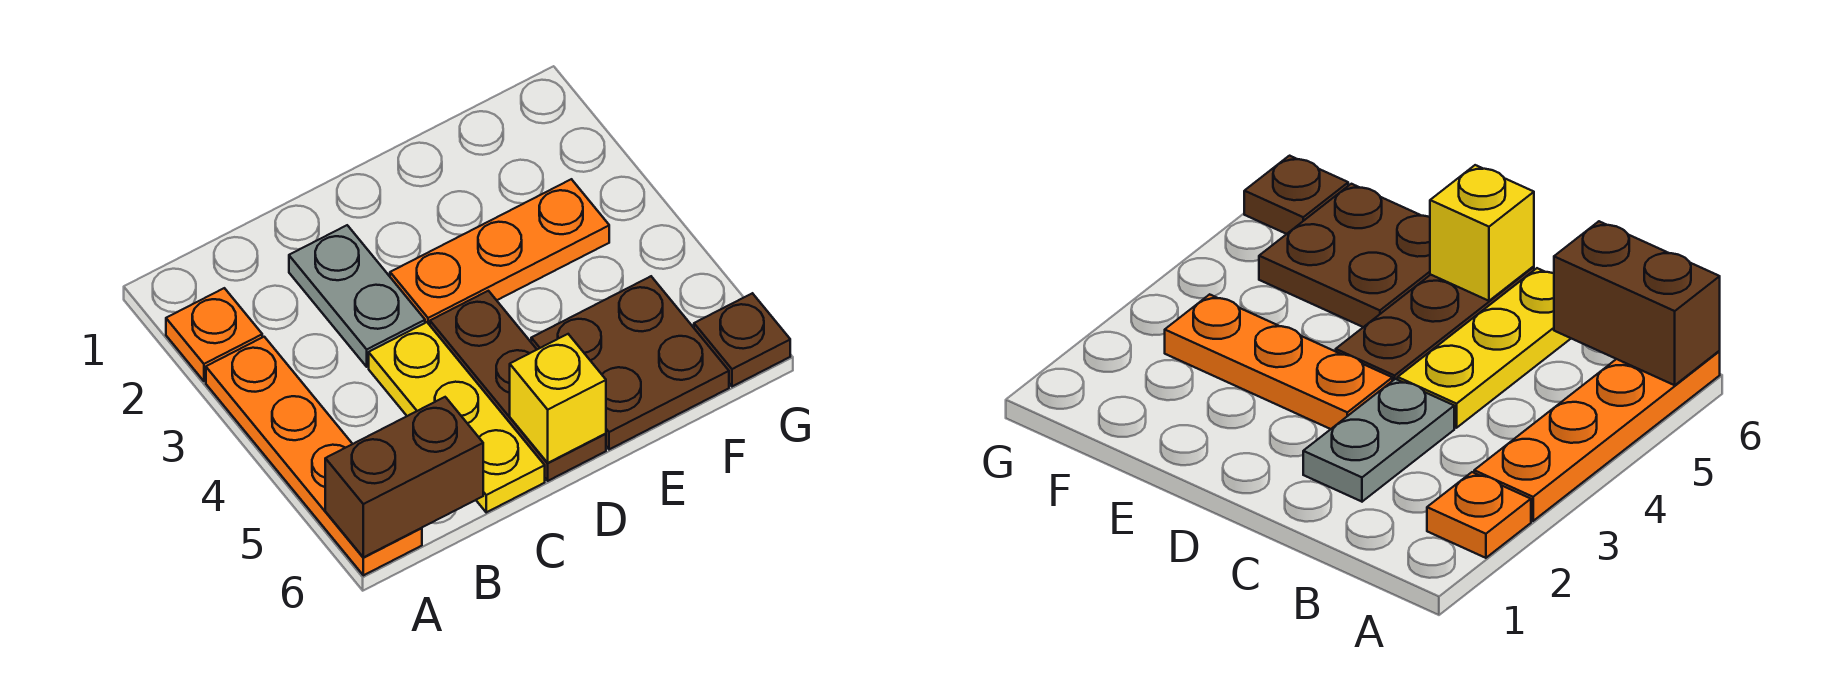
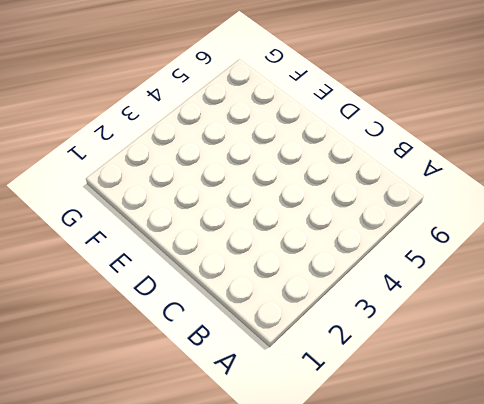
none -> orange 1x1 plate [166,288,262,381]
none -> orange 1x4 plate [206,337,422,575]

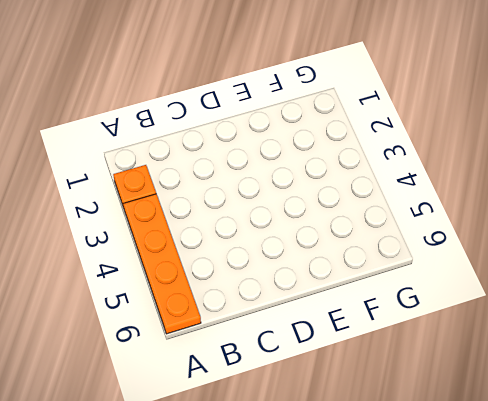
none -> grey 1x2 plate [289,225,425,367]
none -> yellow 1x3 plate [369,322,545,512]

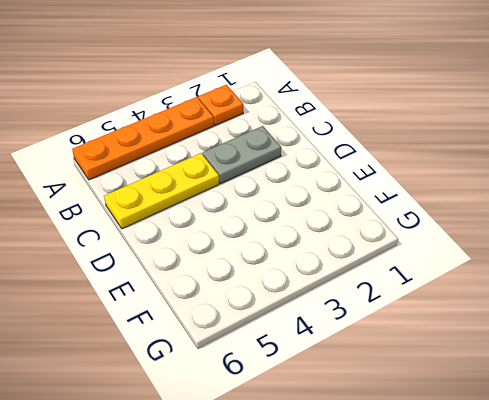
none -> orange 1x3 plate [390,179,609,325]
none -> brown 1x3 plate [430,291,606,481]

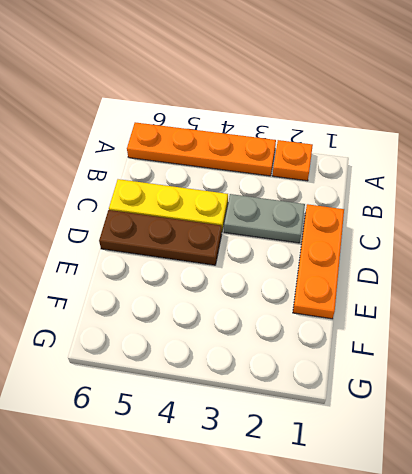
orange 1x3 plate [293,204,344,319] -> orange 1x3 plate moved to [390,179,609,325]
none -> brown 2x2 plate [531,276,729,449]
none -> brown 1x1 plate [694,293,790,386]

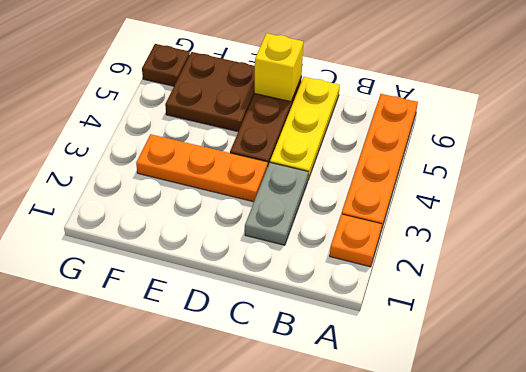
none -> brown 1x2 brick [325,397,483,557]

